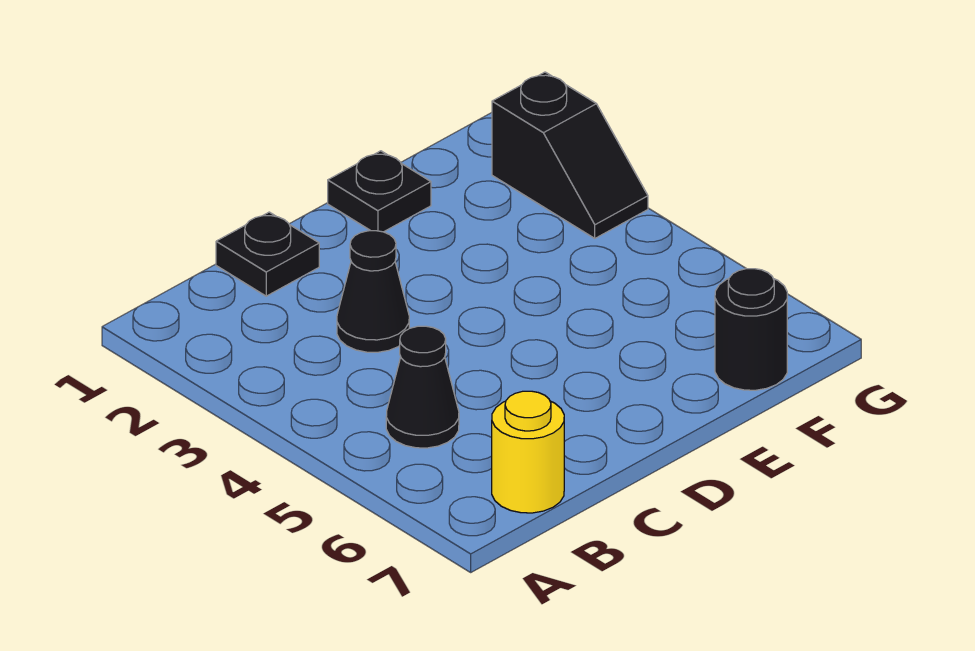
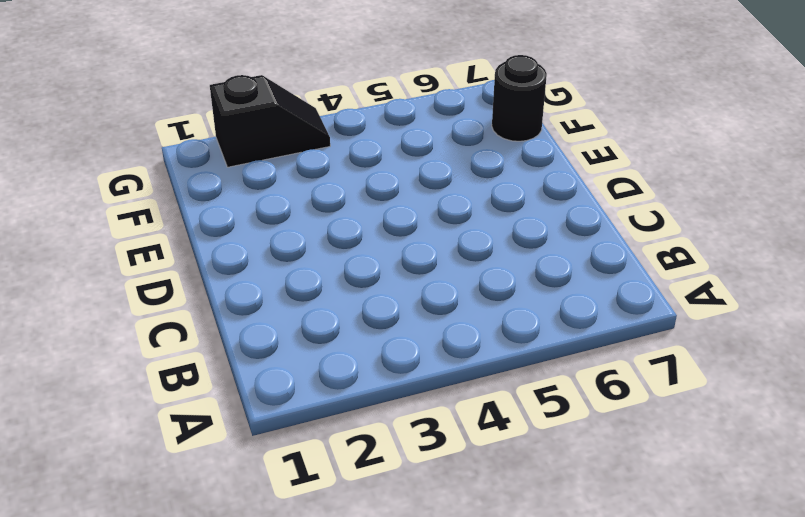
none -> black 1x1 cone [386,326,459,448]
none -> yellow 1x1 round brick [492,391,564,513]

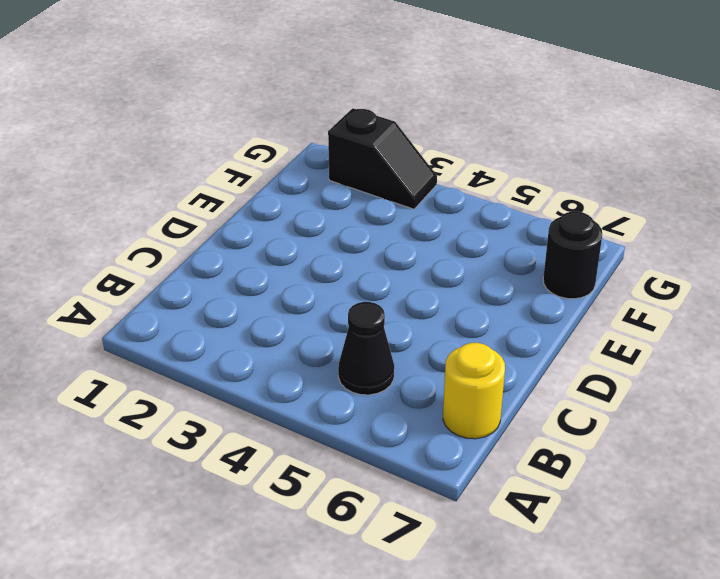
none -> black 1x1 plate [216,212,319,296]
none -> black 1x1 cone [337,231,409,352]

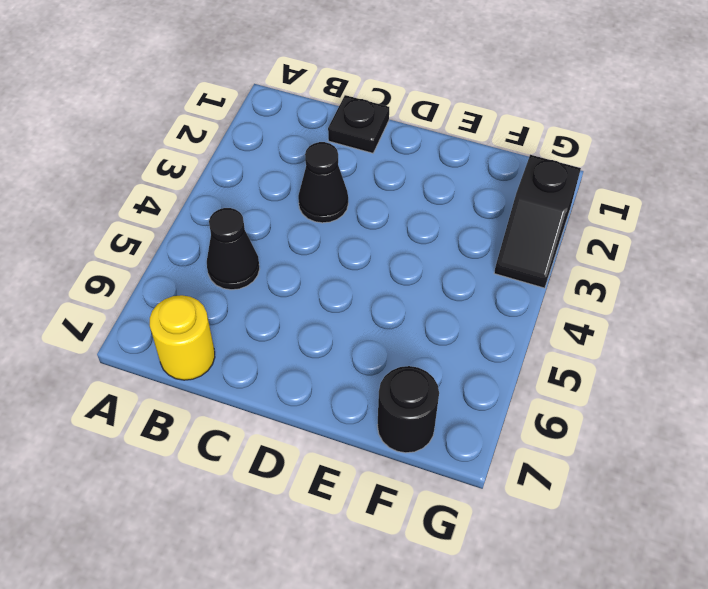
none -> black 1x1 plate [328,151,431,232]

